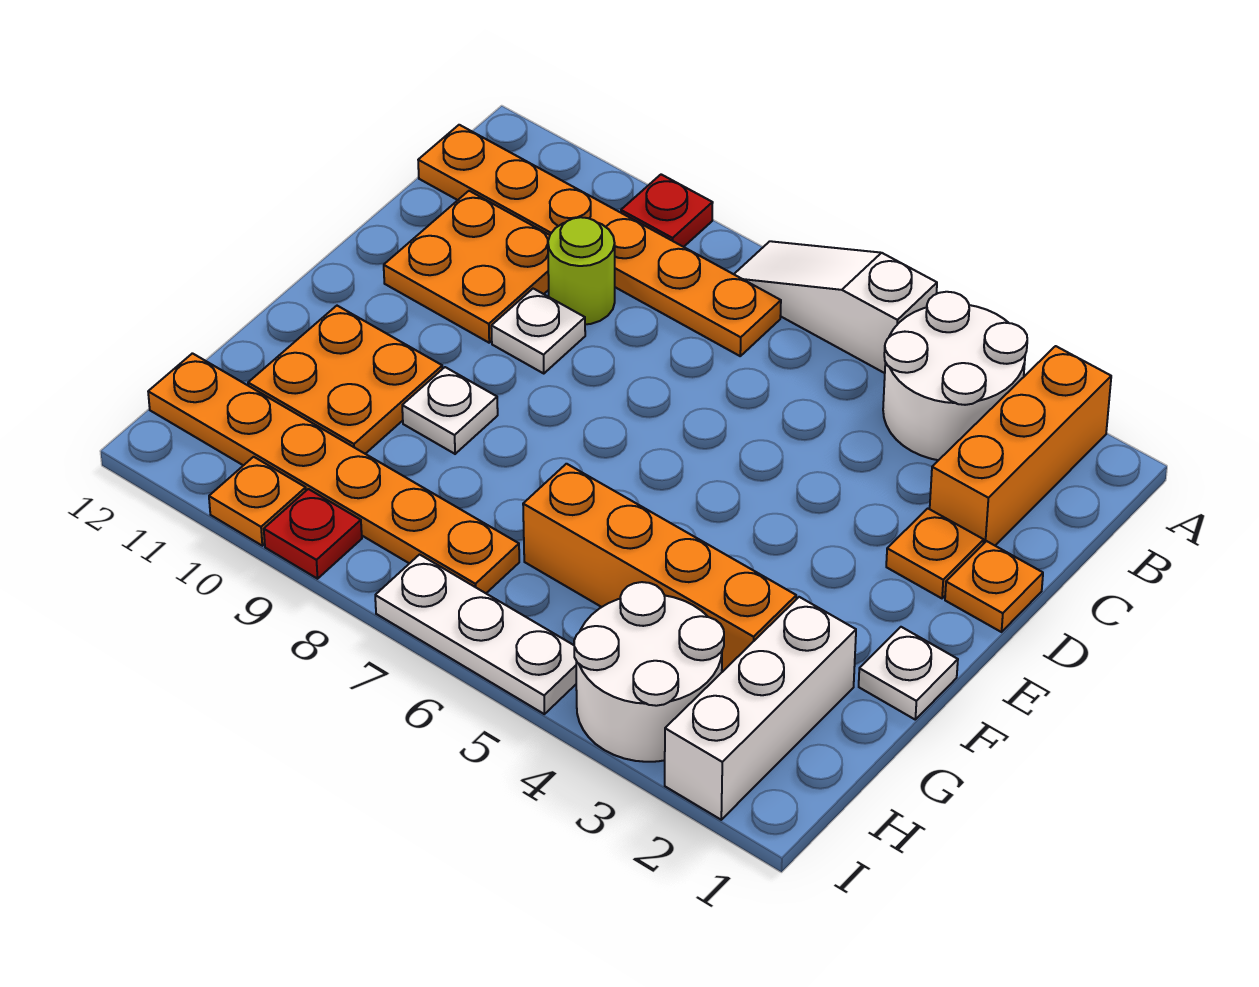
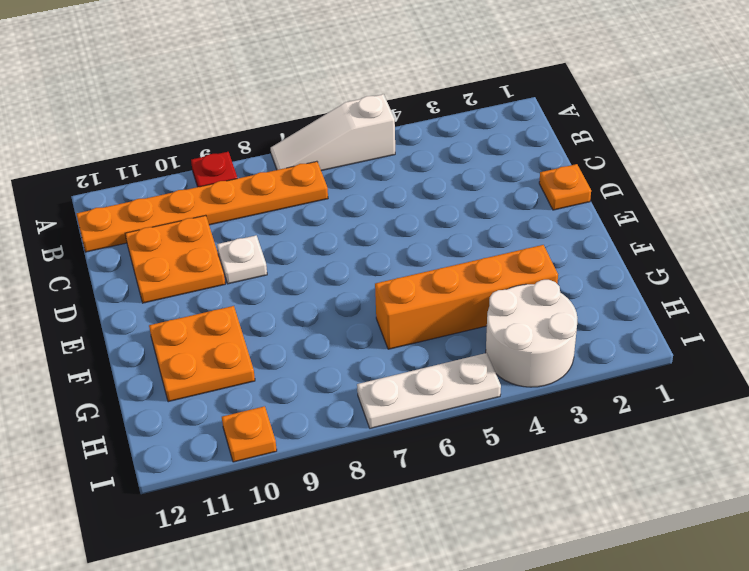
none -> orange 1x3 brick [930,346,1111,545]
none -> white 2x2 round brick [883,292,1027,460]
none -> lime 1x1 round brick [548,217,615,324]

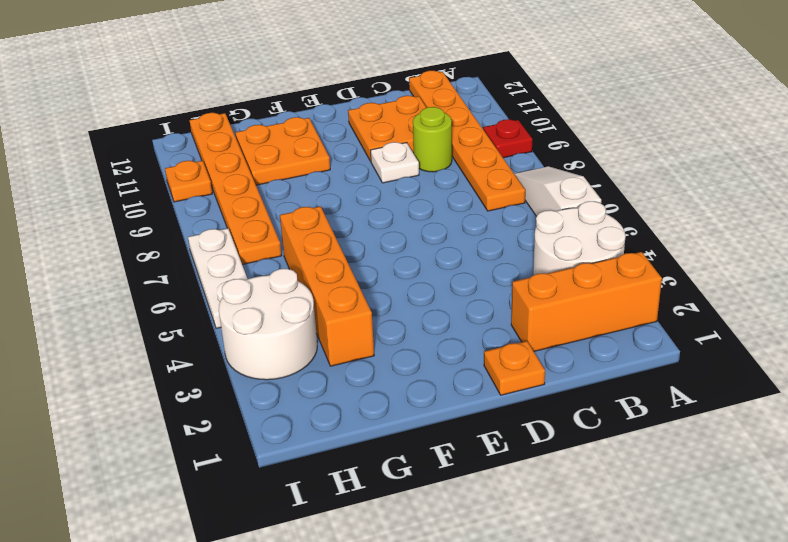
none -> orange 1x1 plate [886,509,984,598]
none -> white 1x1 plate [859,627,958,719]
none -> white 1x1 plate [402,367,498,454]

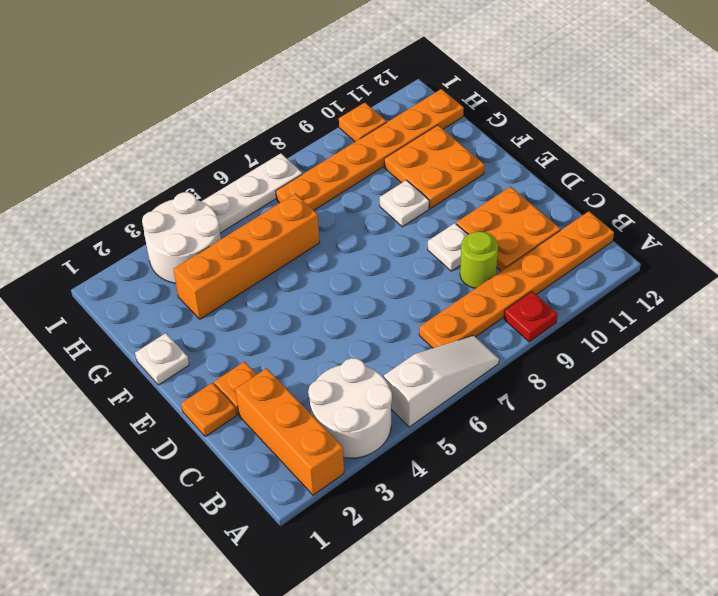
none -> white 1x3 brick [665,597,856,820]
none -> red 1x1 plate [264,489,362,579]

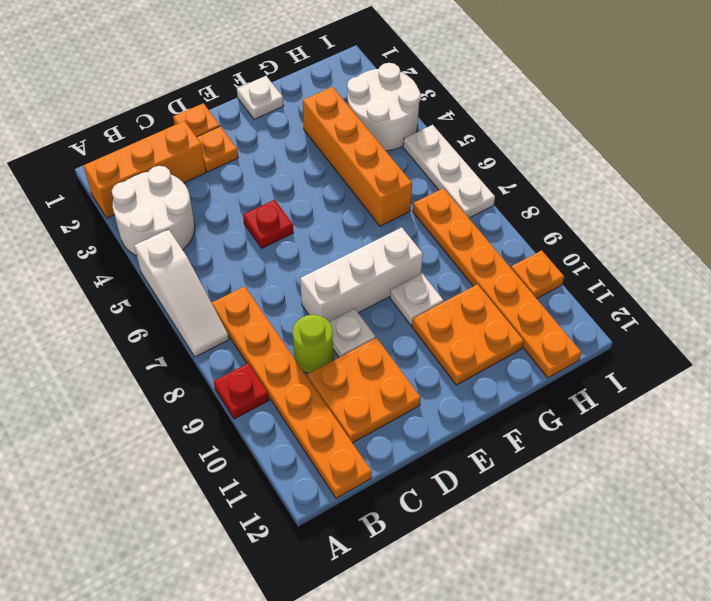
red 1x1 plate [243,200,293,248] -> red 1x1 plate moved to [264,489,362,579]
white 1x3 brick [300,227,423,321] -> white 1x3 brick moved to [665,597,856,820]

